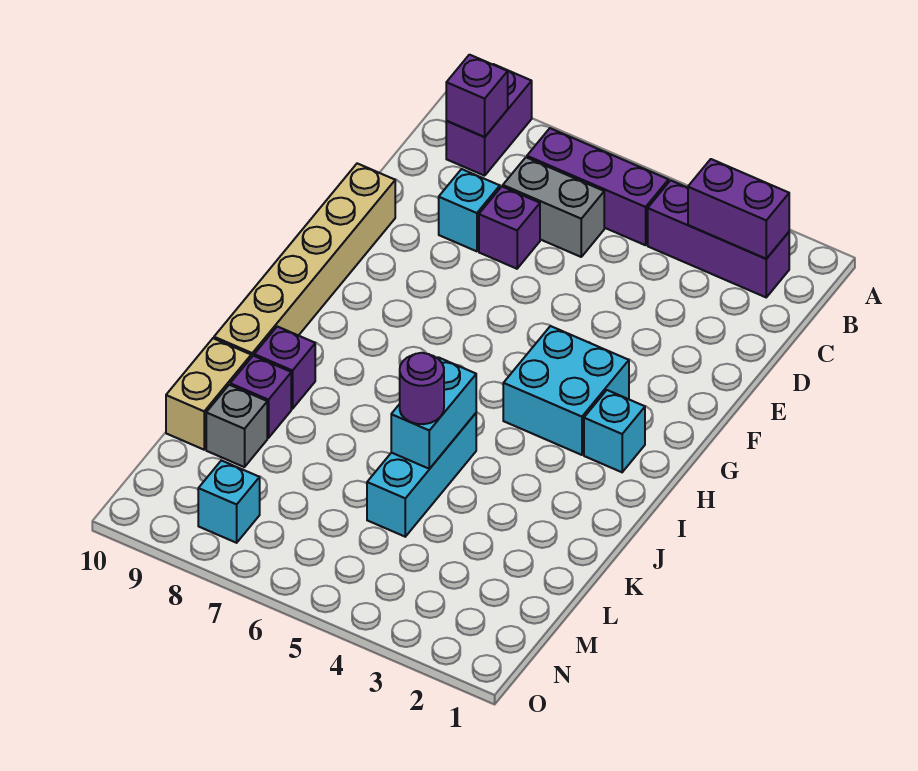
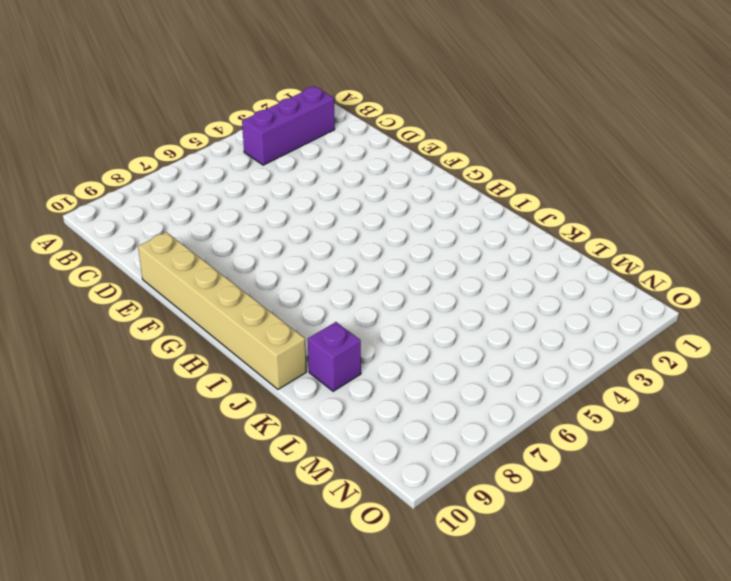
none -> purple 1x2 brick [446,64,532,176]
none -> purple 1x3 brick [527,128,669,245]
none -> grey 1x2 brick [503,157,604,257]

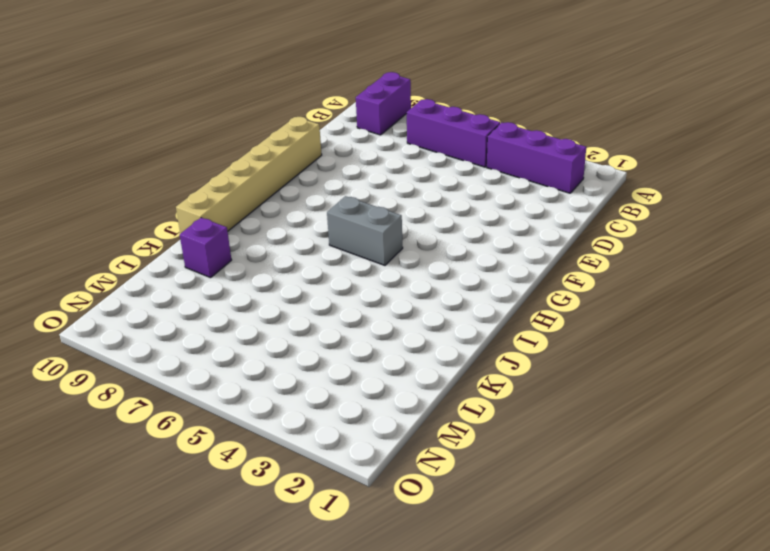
grey 1x2 brick [327,196,403,265] -> grey 1x2 brick moved to [503,157,604,257]
none -> purple 1x1 brick [479,187,540,269]
none -> cyan 1x1 brick [439,169,500,251]
none -> cyan 2x2 brick [503,326,629,455]

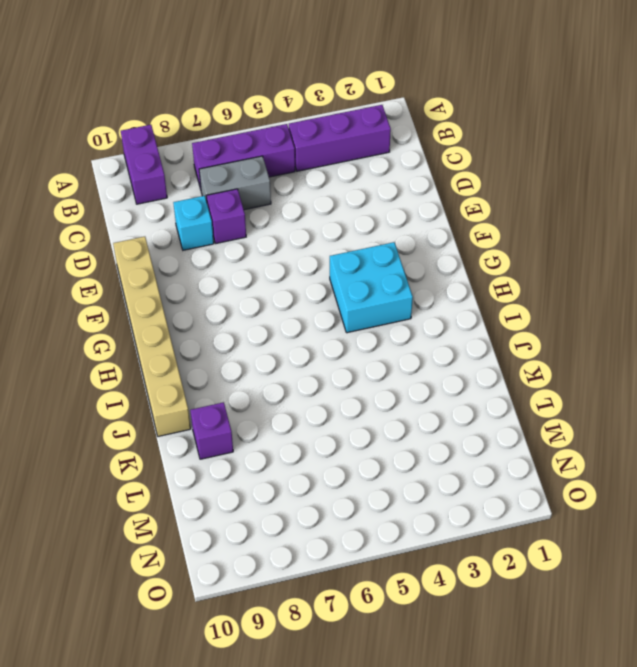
none -> cyan 1x1 brick [584,390,645,472]
none -> cyan 1x3 brick [367,413,476,537]
none -> purple 1x1 brick [254,327,315,409]

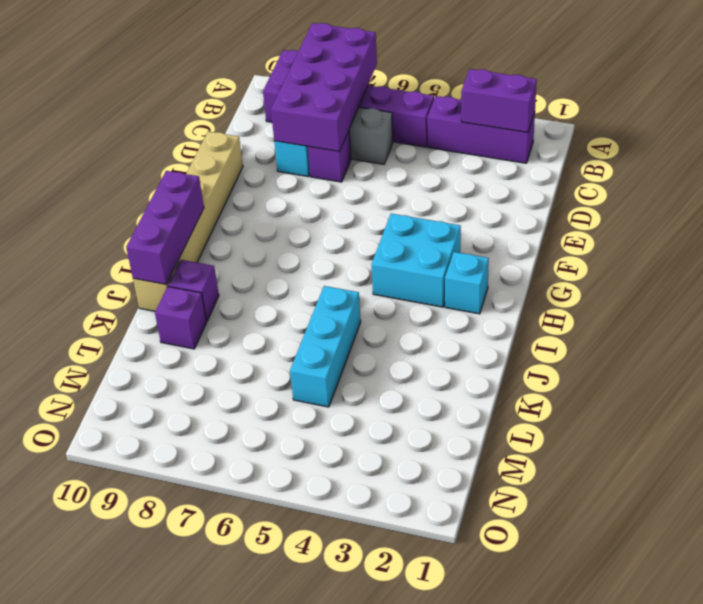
purple 2x4 brick [271,23,377,151] -> none
purple 1x3 brick [126,171,204,284] -> none
none -> tan 1x2 brick [166,338,251,450]
none -> grey 1x1 brick [206,385,267,467]
none -> cyan 1x1 brick [198,460,260,543]

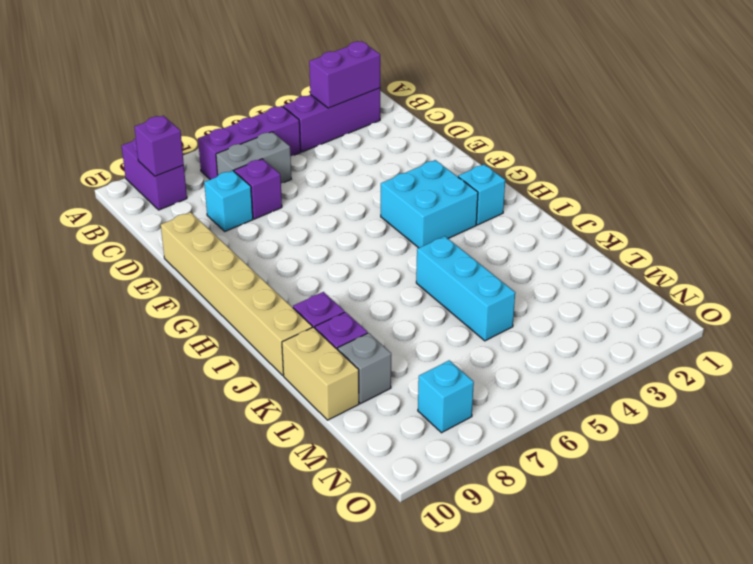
none -> cyan 1x2 brick [391,357,476,469]
none -> purple 1x1 round brick [400,353,444,424]

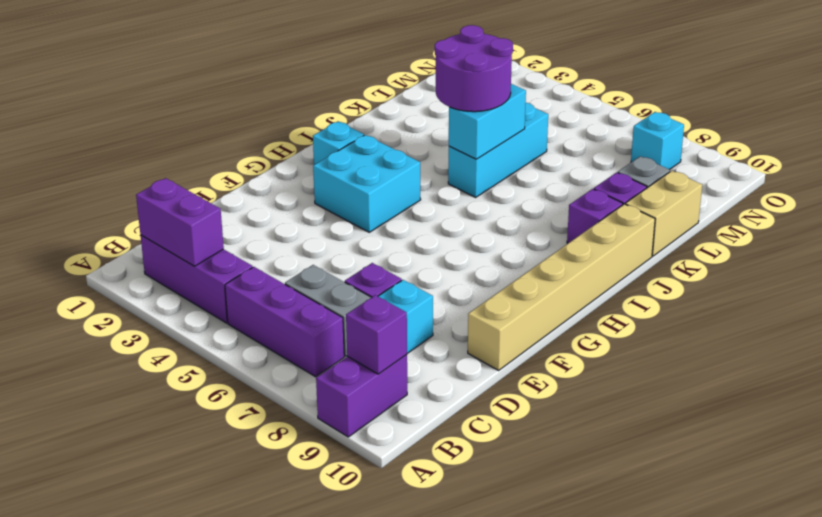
purple 2x2 round brick [435,25,513,112] -> purple 1x1 round brick [400,353,444,424]

